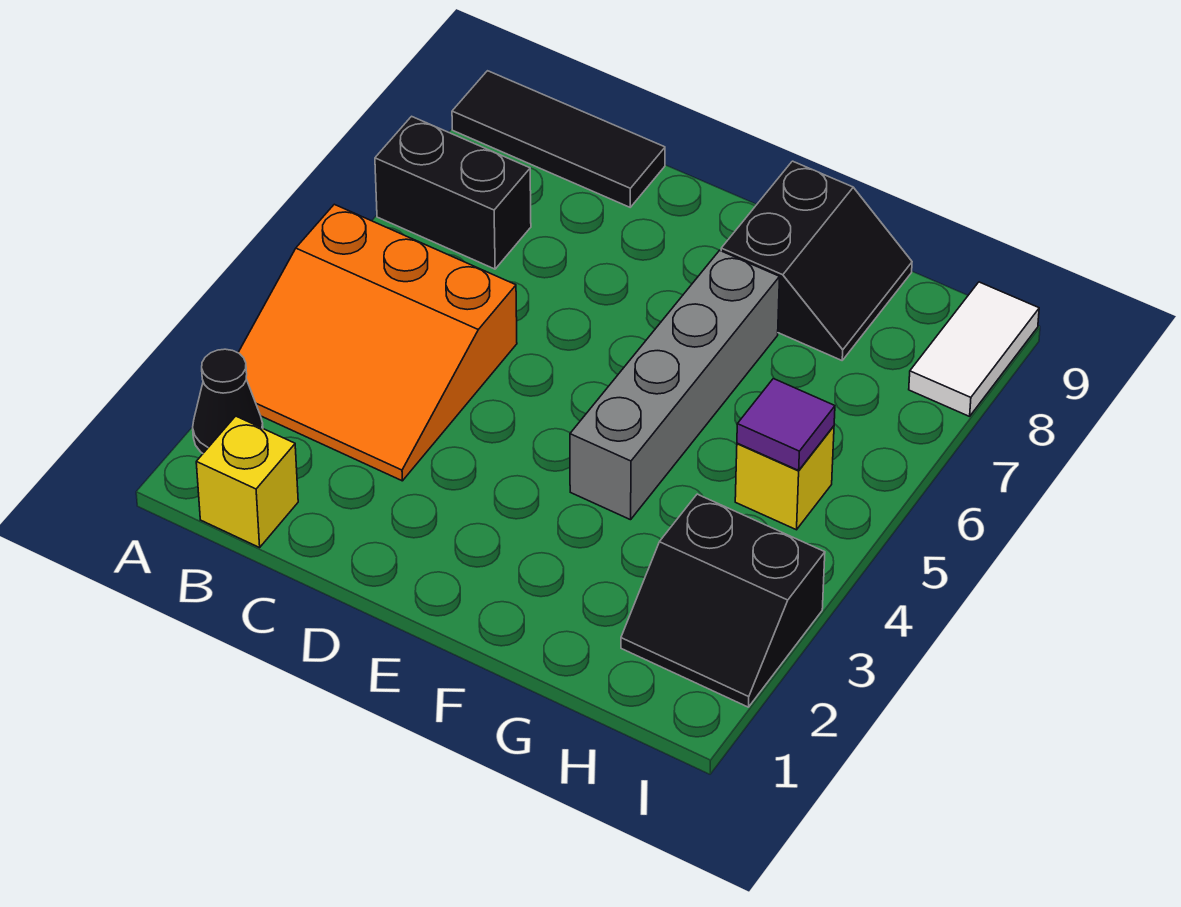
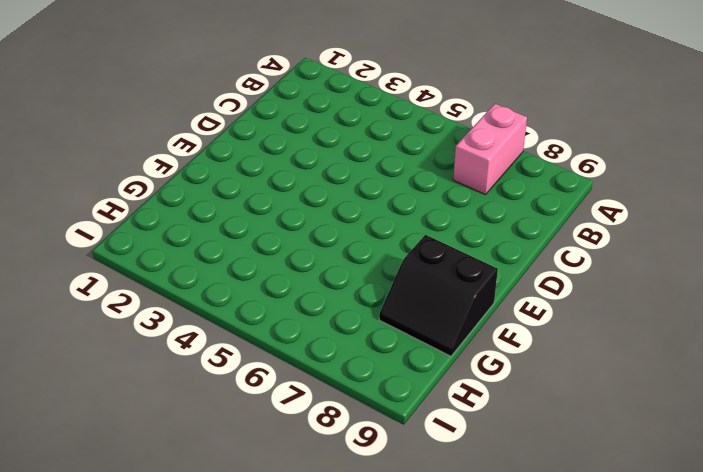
pink 1x2 brick [453,104,527,195] -> black 1x2 brick [375,116,531,269]
none -> black 1x1 cone [193,349,263,453]
none -> orange 3x3 slope [238,204,517,481]

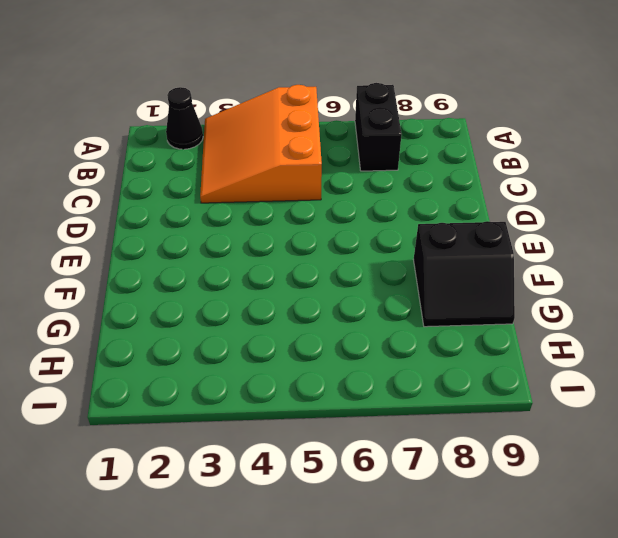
none -> black 1x3 tile [452,71,665,207]
none -> yellow 1x1 brick [196,416,298,548]

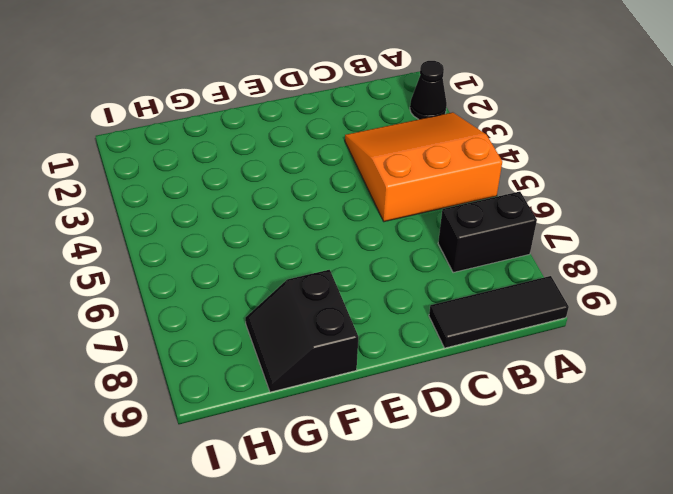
none -> yellow 1x1 brick [196,416,298,548]
none -> grey 1x4 brick [570,250,780,520]

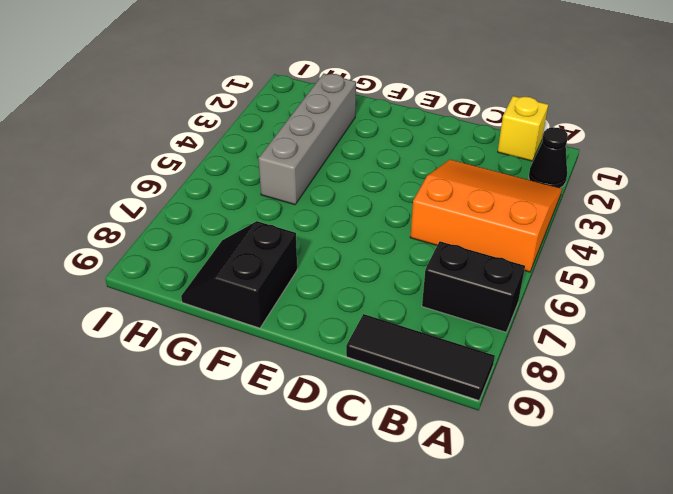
grey 1x4 brick [258,74,356,205] -> grey 1x4 brick moved to [570,250,780,520]
none -> black 2x2 slope [621,494,825,707]
none -> yellow 1x1 brick [735,426,834,530]

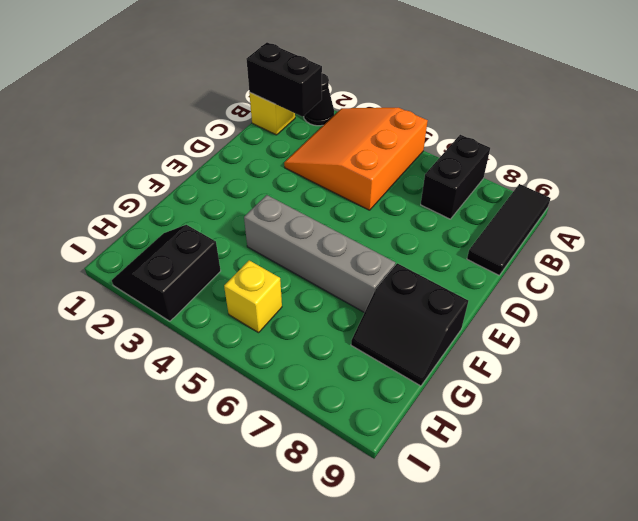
black 1x2 brick [246,42,322,117] -> none
none -> white 1x2 tile [909,282,1039,416]
none -> purple 1x1 tile [737,379,835,470]

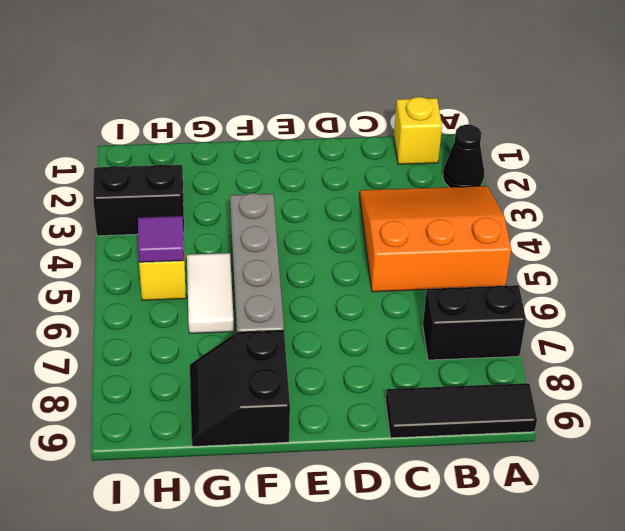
white 1x2 tile [187,253,234,333] -> white 1x2 tile moved to [909,282,1039,416]

